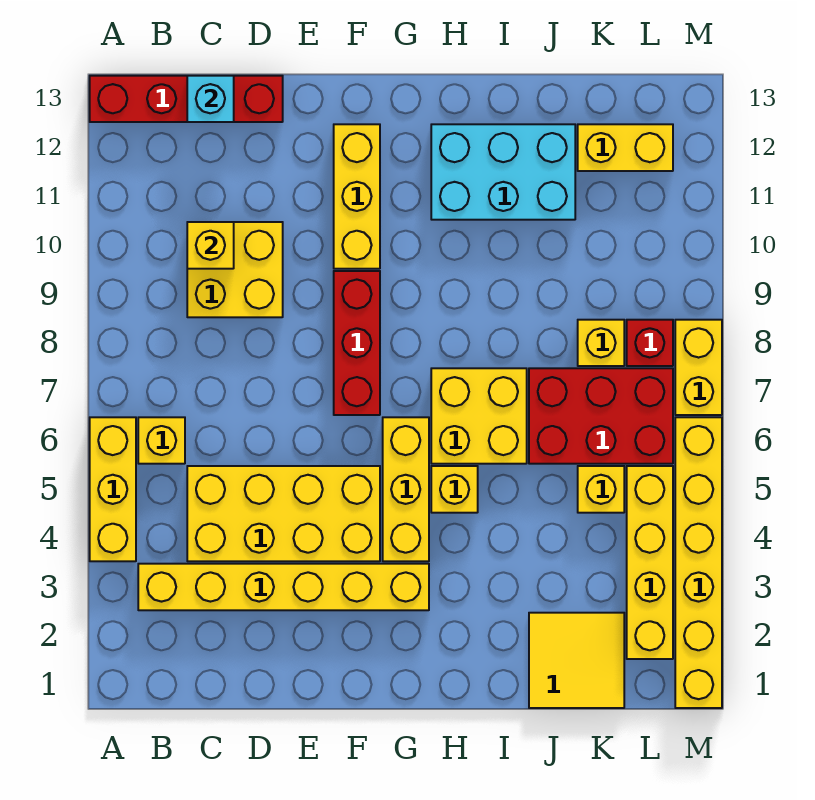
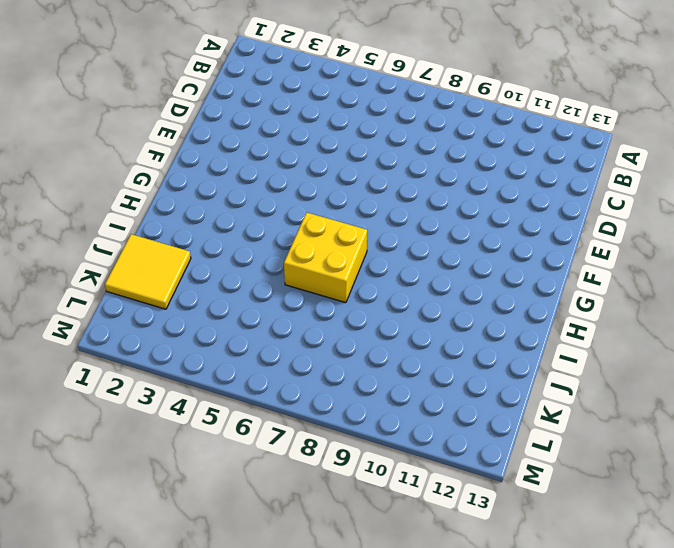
none -> yellow 1x3 brick [90,417,136,561]
none -> red 1x4 brick [90,76,283,122]
none -> yellow 1x6 brick [138,564,429,610]

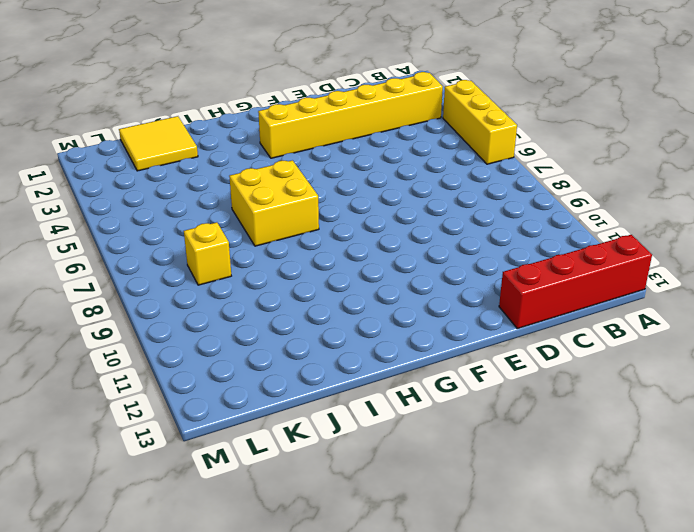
none -> yellow 1x1 brick [138,417,185,464]
none -> yellow 2x4 brick [187,466,380,561]
none -> yellow 2x2 brick [187,222,283,317]

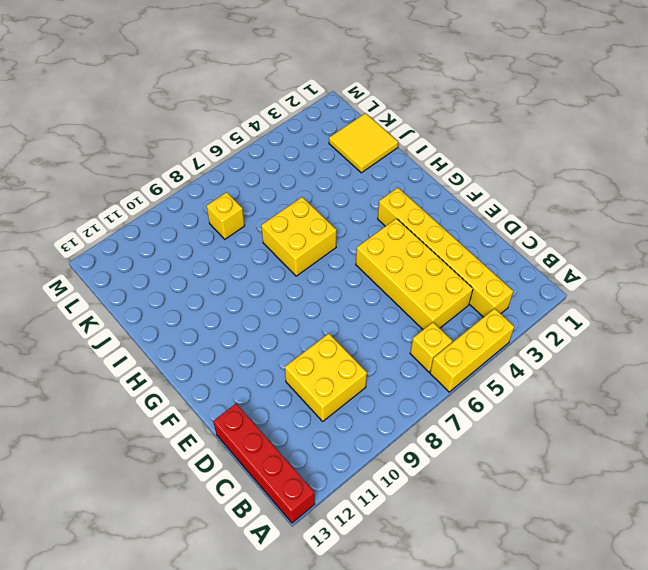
none -> red 1x3 brick [334,271,380,415]
none -> yellow 1x3 brick [334,124,380,269]
none -> yellow 1x3 brick [383,417,429,561]

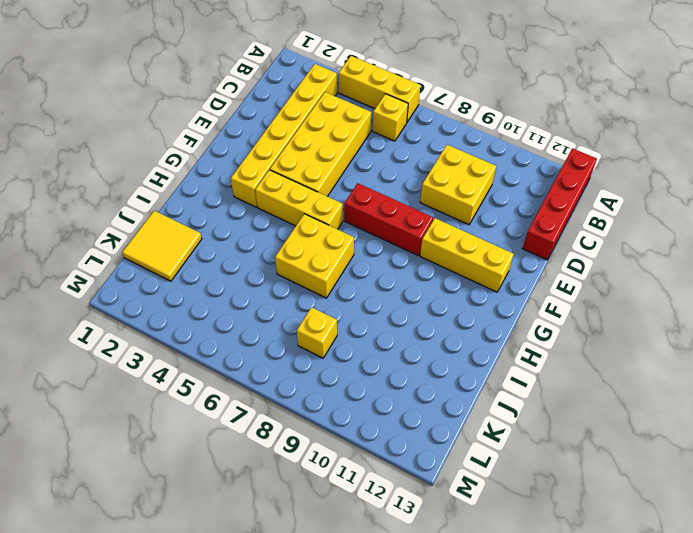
none -> yellow 1x1 brick [431,466,478,513]
none -> cyan 2x3 brick [431,124,575,220]
none -> red 2x3 brick [529,368,673,464]

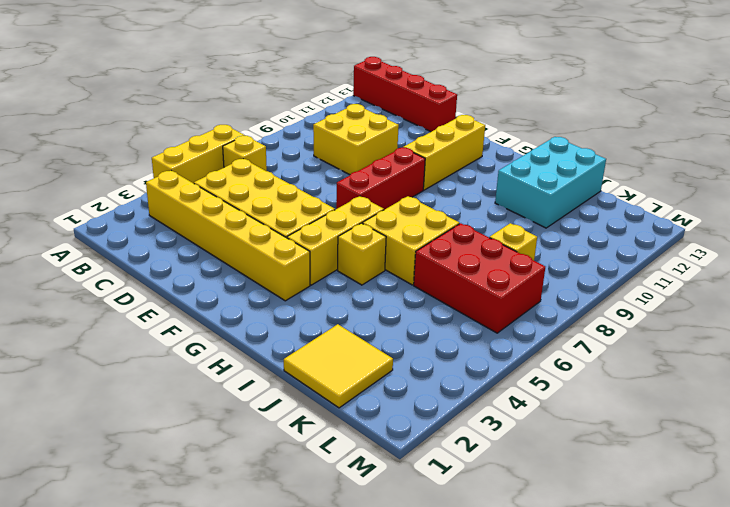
cyan 2x3 brick [495,137,606,228] -> cyan 2x3 brick turned to [431,124,575,220]
none -> yellow 1x1 brick [578,466,624,513]
none -> yellow 1x2 brick [578,124,673,171]
none -> yellow 1x4 brick [627,466,673,659]

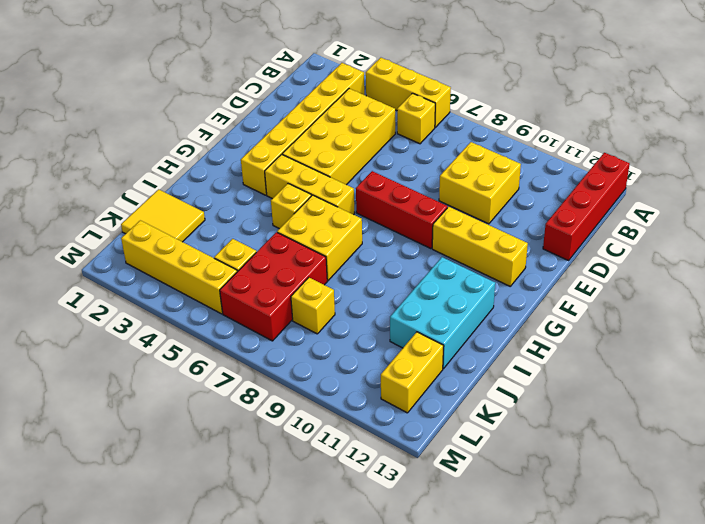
none -> red 1x1 brick [627,320,673,366]
none -> yellow 1x6 brick [675,417,722,708]
none -> yellow 1x2 brick [675,320,722,415]

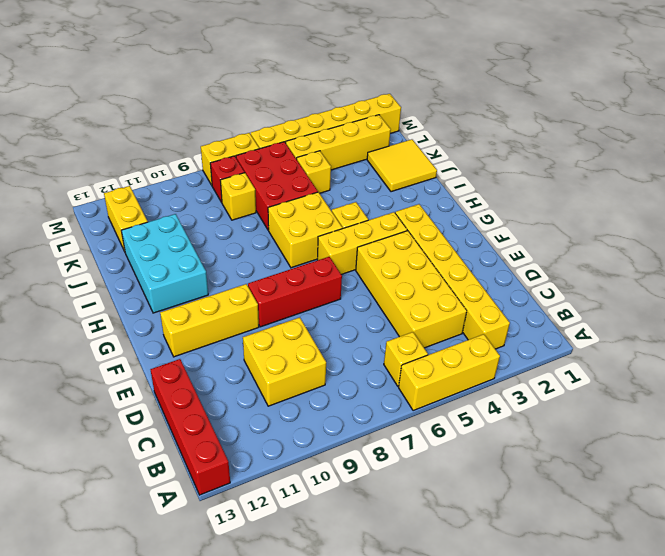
none -> yellow 1x1 brick [187,222,234,269]
none -> cyan 1x1 brick [187,76,234,122]

